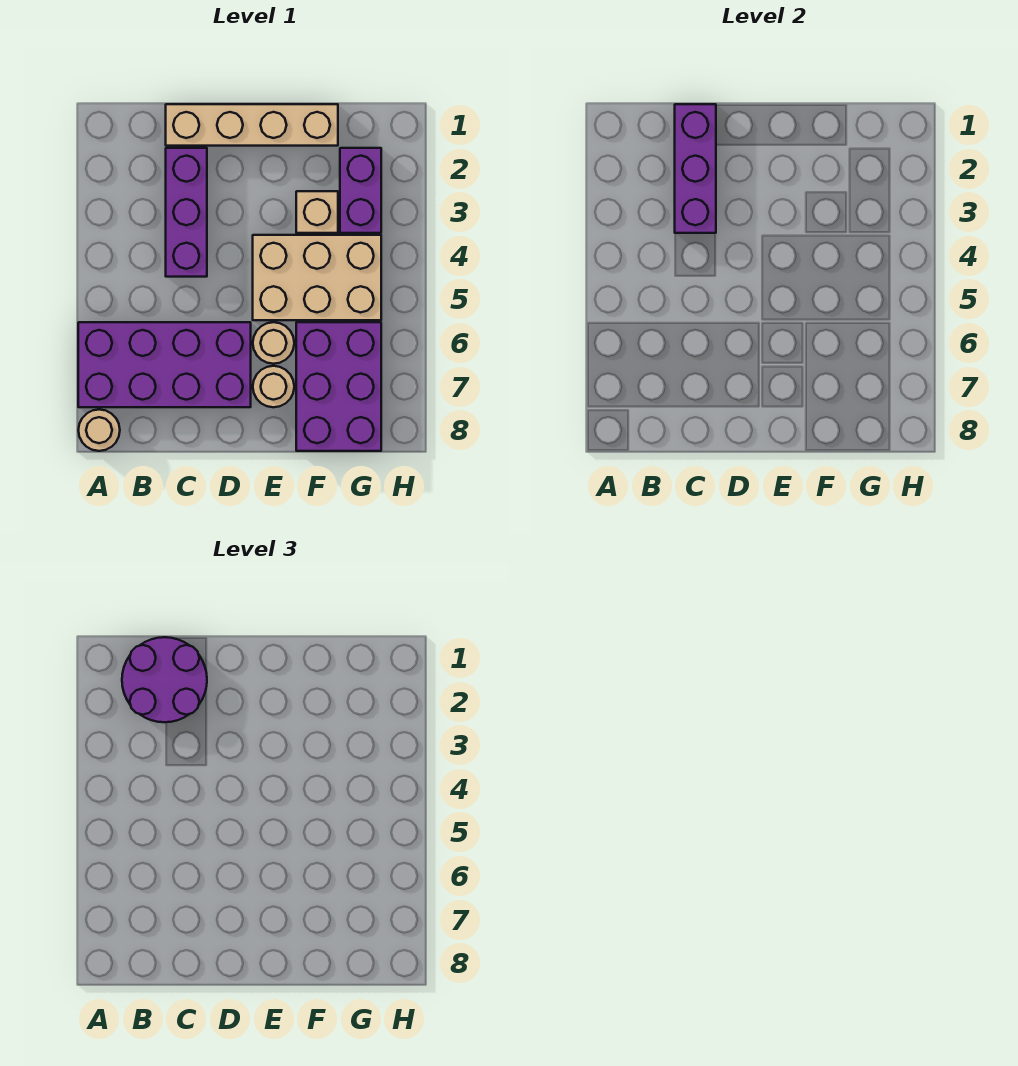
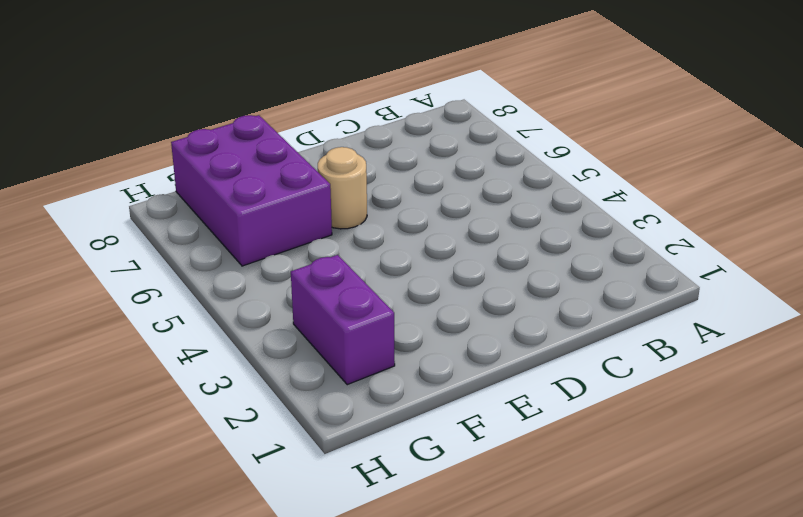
none -> purple 2x4 brick [78,322,251,407]
none -> tan 1x1 round brick [78,410,120,451]
none -> tan 1x4 brick [166,104,338,146]

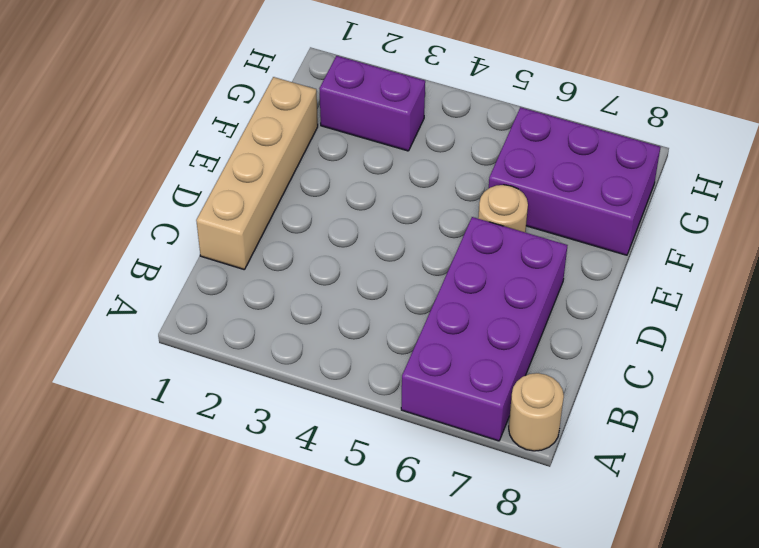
none -> purple 1x3 brick [166,148,207,277]
none -> tan 2x3 brick [253,235,381,320]
none -> tan 1x1 round brick [253,366,294,407]

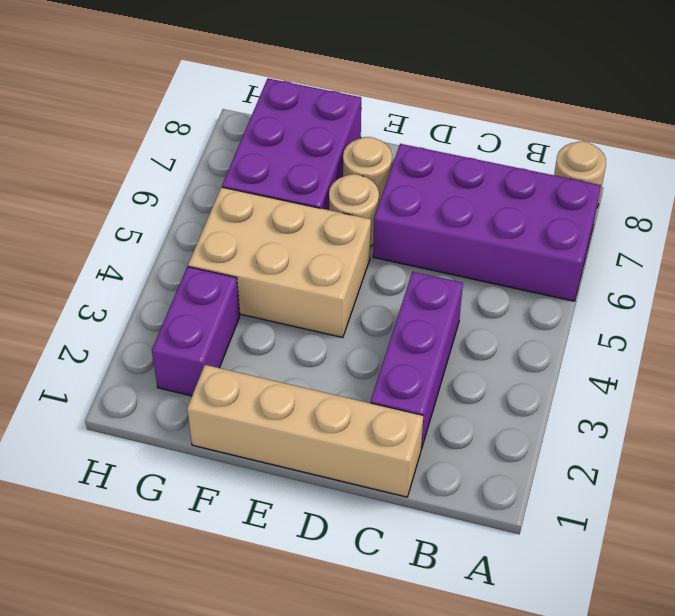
none -> tan 1x1 brick [296,191,338,233]
none -> purple 1x3 brick [675,104,716,233]
none -> purple 2x2 round brick [122,637,207,722]

